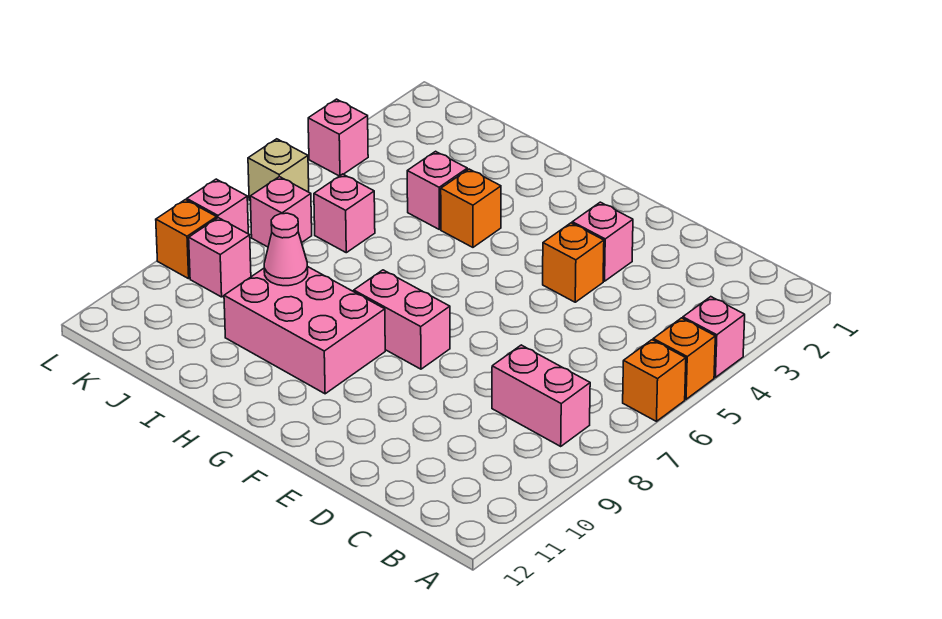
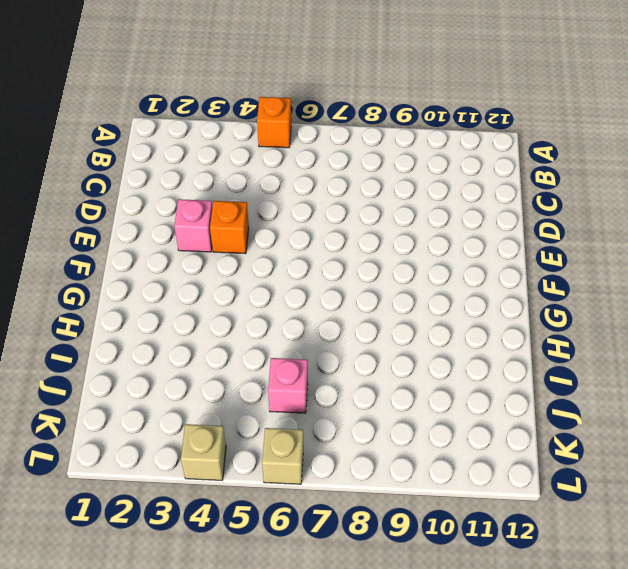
tan 1x1 brick [181,424,226,480] -> pink 1x1 brick [308,99,368,176]
none -> pink 1x1 brick [683,297,745,377]
none -> orange 1x1 brick [623,340,686,421]
none -> pink 1x2 brick [492,345,590,446]

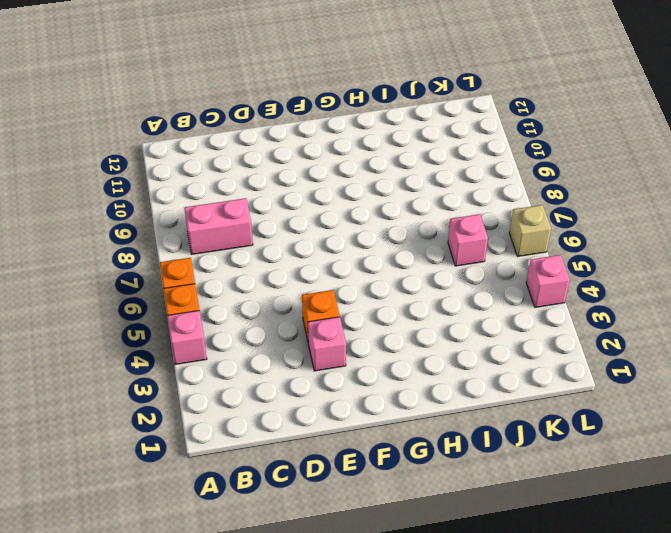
none -> pink 1x2 brick [354,270,450,369]
none -> pink 2x3 brick [224,267,385,394]
none -> orange 1x1 brick [441,169,501,247]

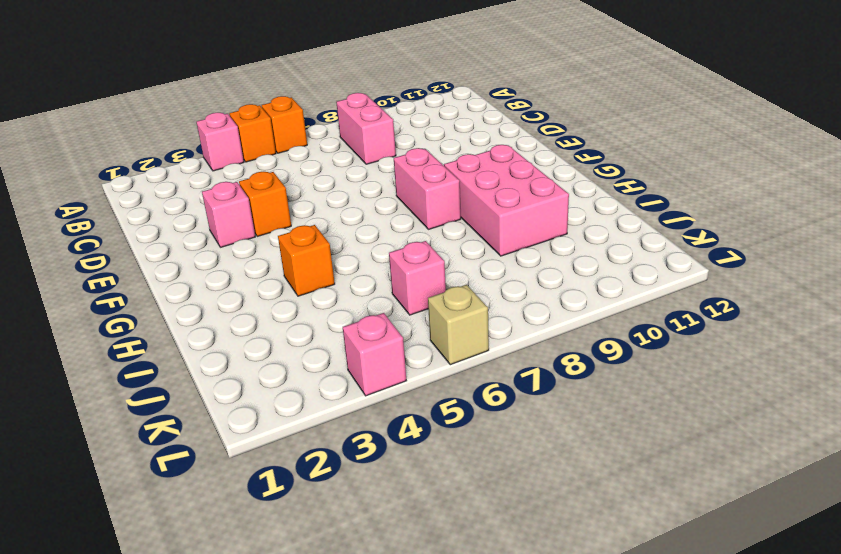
none -> pink 1x1 brick [407,151,467,229]
none -> pink 1x1 brick [250,177,312,247]
none -> pink 1x1 brick [189,218,251,297]

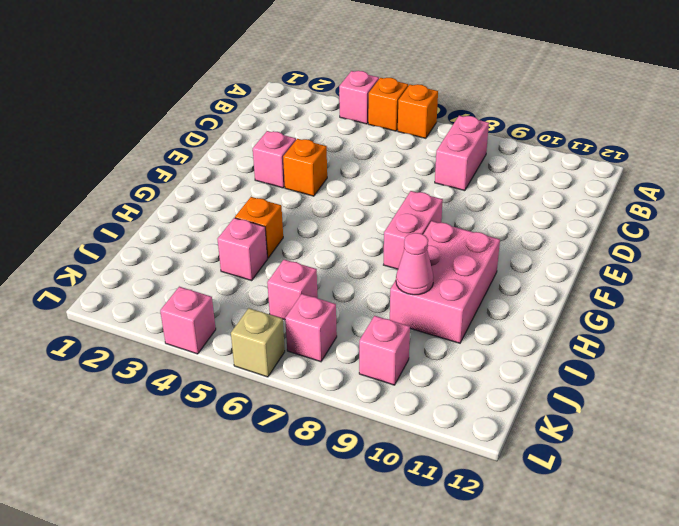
none -> pink 1x1 brick [187,179,248,234]
none -> orange 1x1 brick [156,200,217,279]

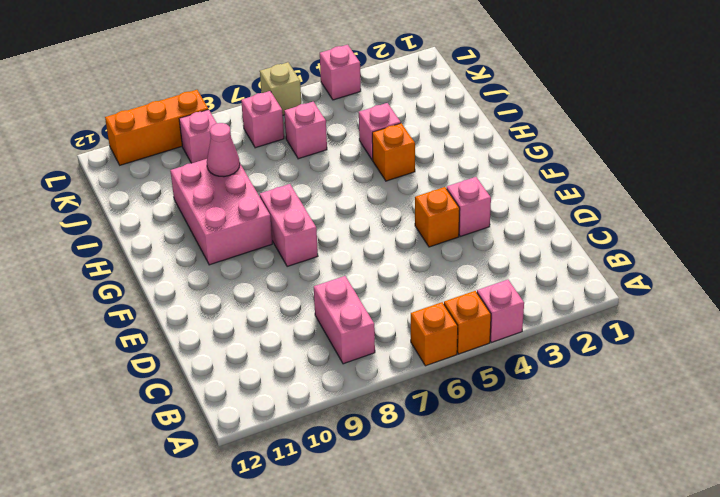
orange 1x3 brick [105,90,208,165] -> orange 1x1 brick [156,200,217,279]
none -> pink 1x1 brick [187,179,248,234]

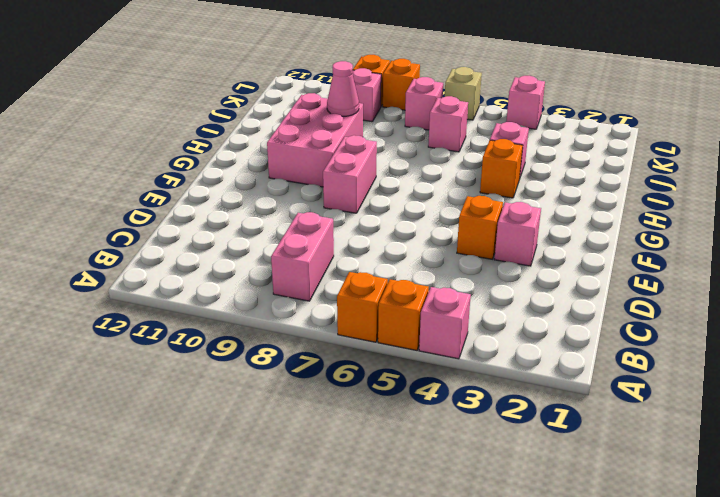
orange 1x1 brick [383,59,420,110] -> pink 1x1 brick [187,179,248,234]

